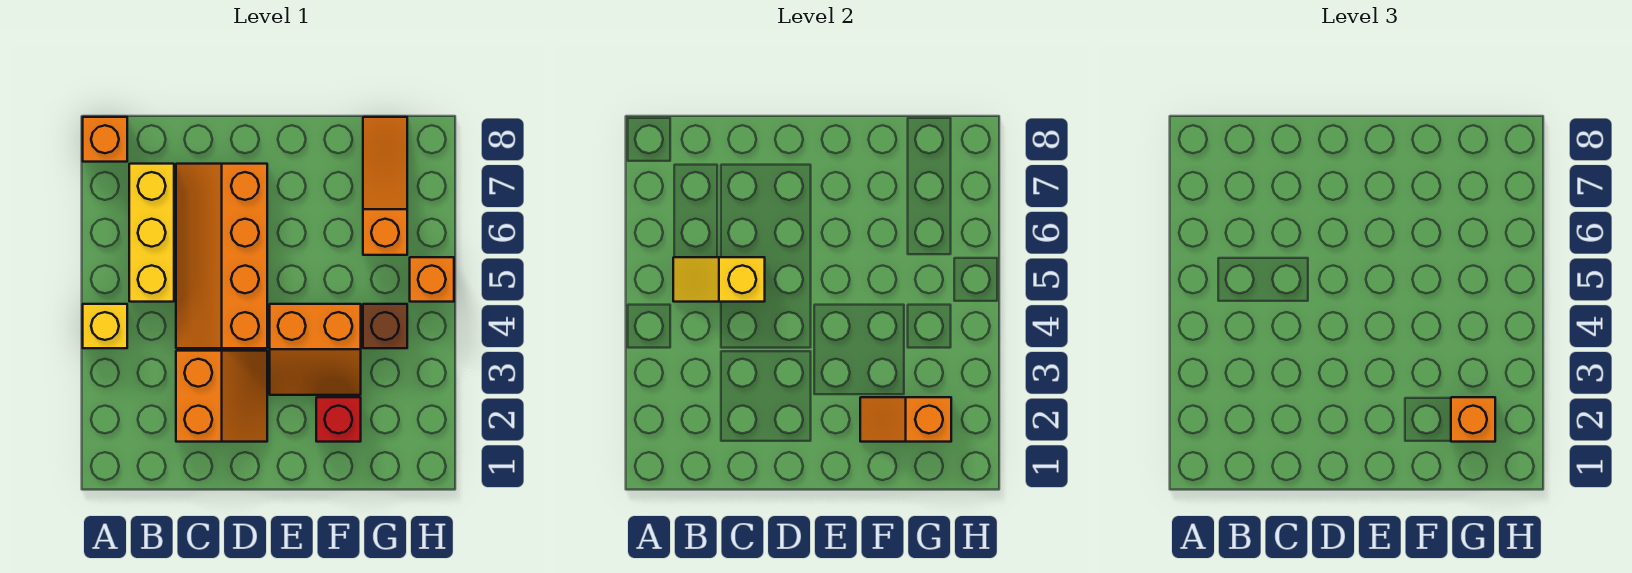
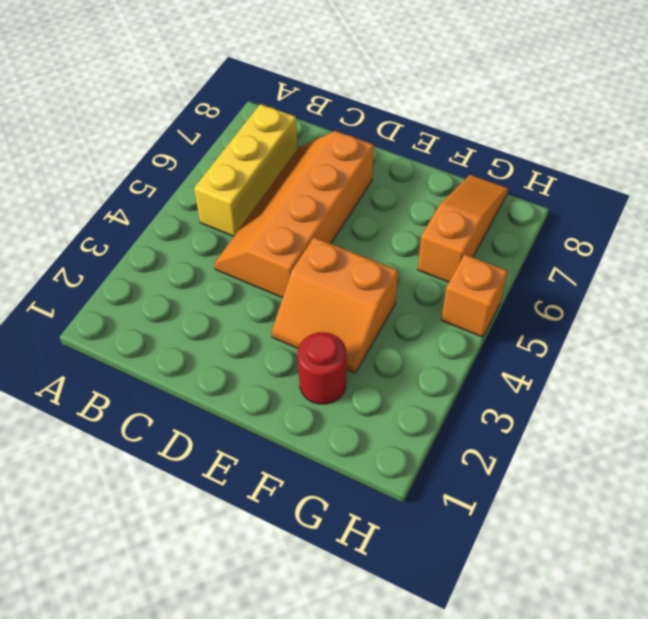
red 1x1 round brick [298,332,346,404] -> red 1x1 brick [316,397,361,442]
none -> yellow 1x1 brick [83,304,127,348]
none -> orange 1x1 brick [83,117,127,162]
none -> orange 2x2 slope [176,351,267,442]

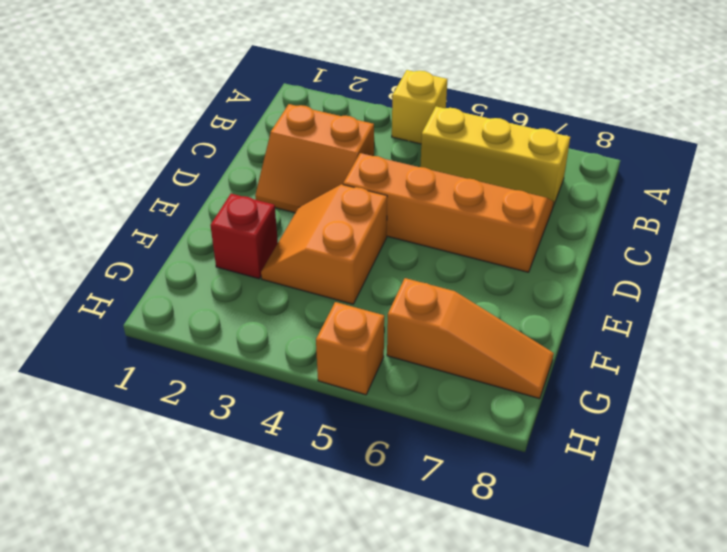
none -> orange 1x1 brick [83,117,127,162]
none -> brown 1x1 brick [363,304,407,348]
none -> yellow 1x2 slope [673,257,765,302]

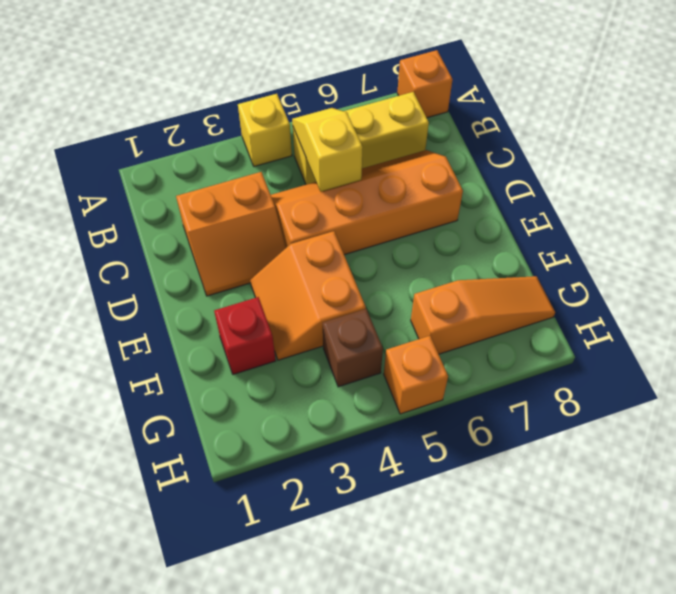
none -> orange 1x2 slope [860,397,951,442]
none -> orange 1x1 brick [1451,397,1495,442]

